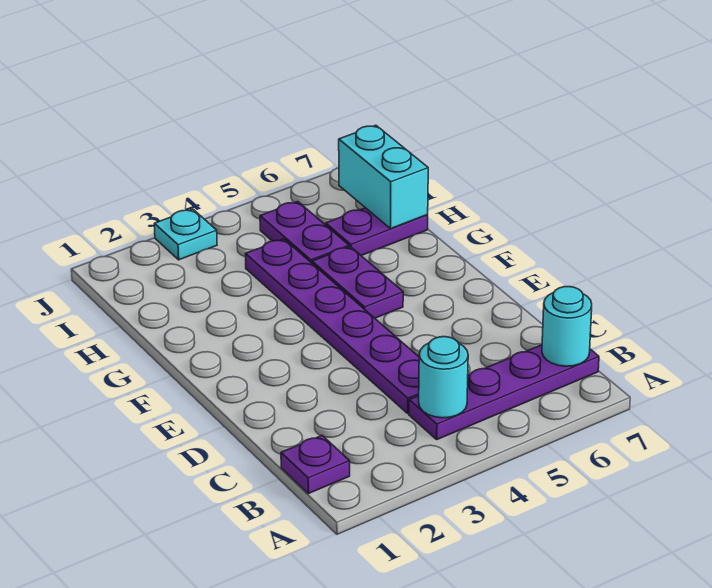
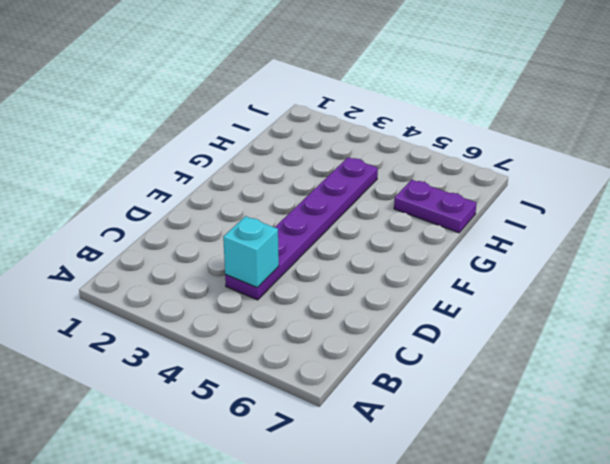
cyan 1x1 brick [223,216,279,288] -> none
none -> purple 1x1 plate [281,436,350,494]
none -> purple 1x4 plate [409,345,599,439]

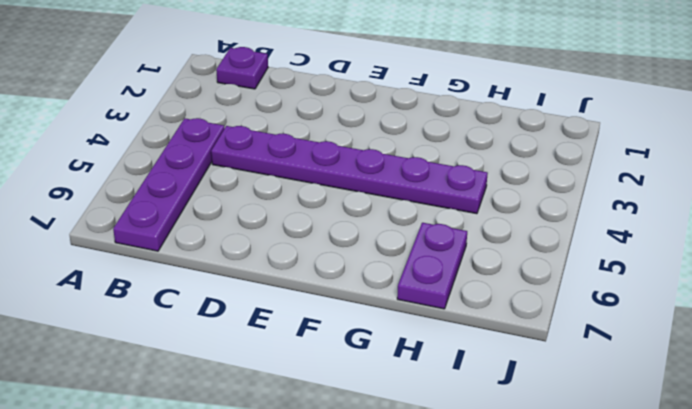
none -> purple 1x2 plate [312,247,403,318]
none -> purple 1x2 plate [260,202,349,263]

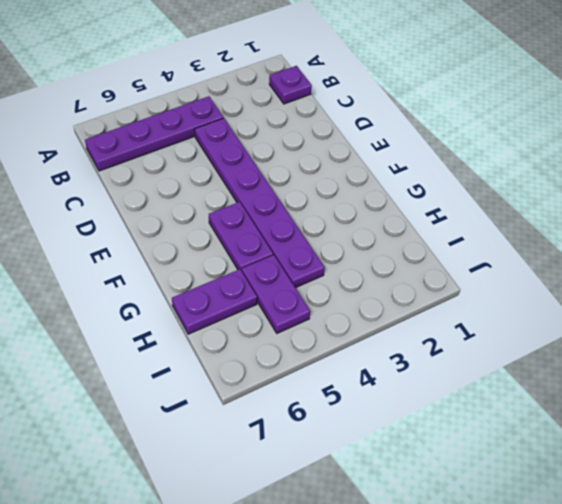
none -> cyan 1x1 plate [154,209,217,260]
none -> cyan 1x1 round brick [419,337,468,418]

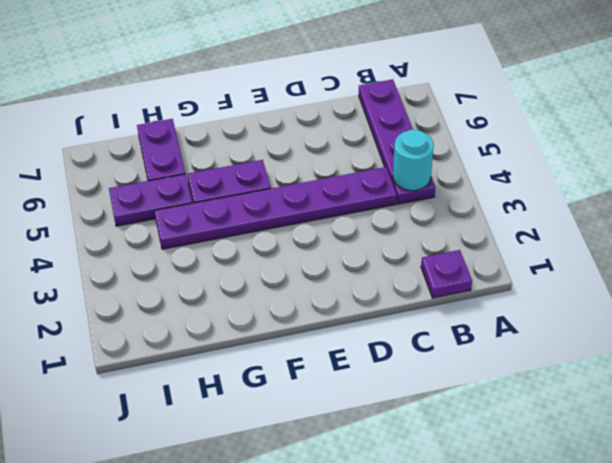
none -> cyan 1x1 plate [154,209,217,260]
none -> cyan 1x1 round brick [542,287,592,366]

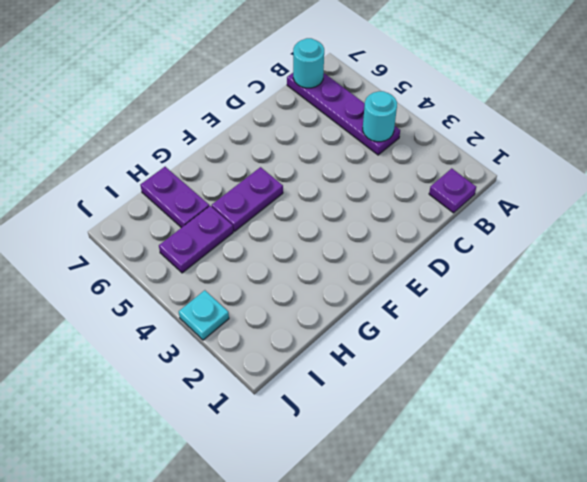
none -> purple 1x6 plate [246,239,419,413]
none -> cyan 1x2 brick [339,125,428,229]

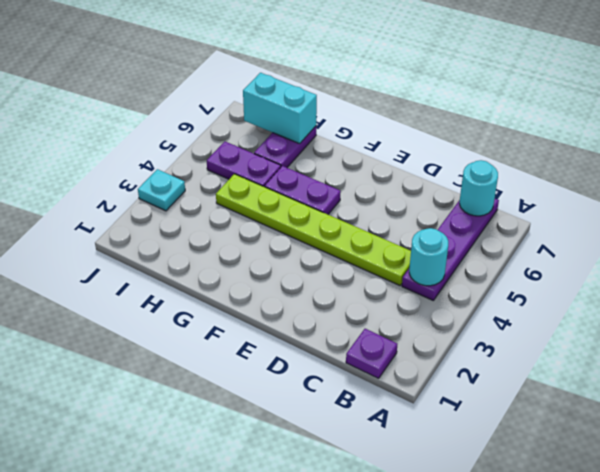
lime 1x6 plate [216,174,411,286] -> purple 1x6 plate [246,239,419,413]

